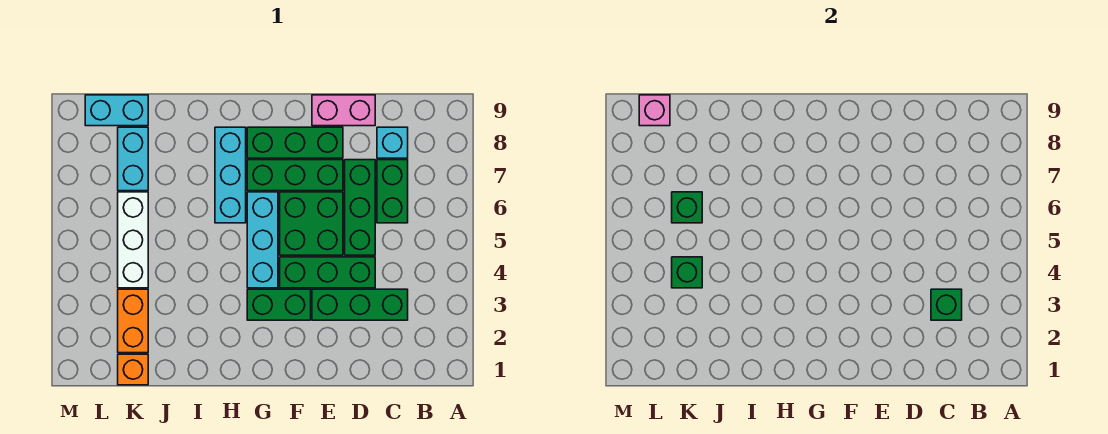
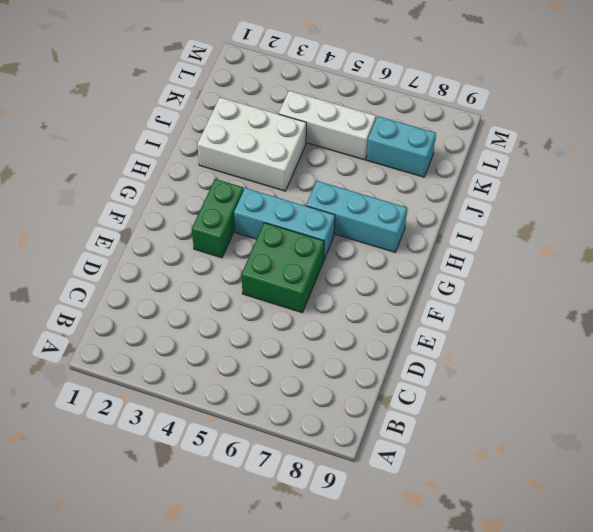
white 2x3 brick [197,97,306,191] -> none
none -> green 1x3 brick [312,289,408,320]
none -> green 1x2 brick [377,160,408,223]
none -> cyan 1x1 brick [377,127,408,158]

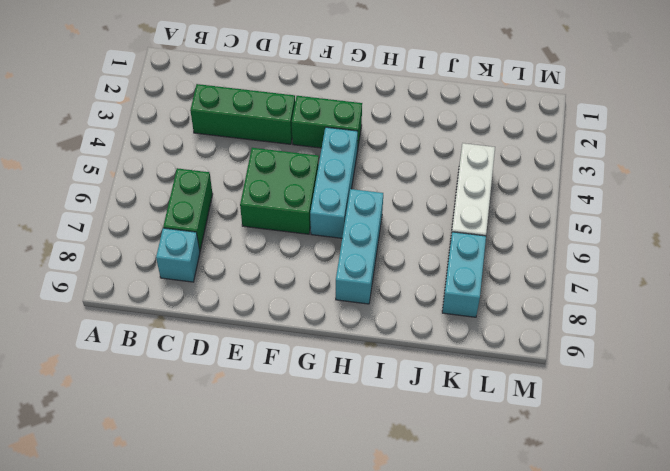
none -> green 1x3 brick [280,257,375,288]
none -> green 1x3 brick [345,160,375,255]
none -> pink 1x2 brick [312,95,375,126]

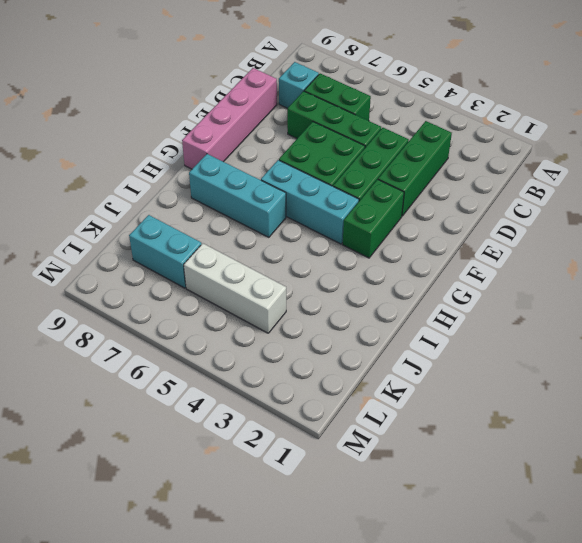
pink 1x4 brick [182,68,277,169] -> pink 1x2 brick [312,95,375,126]
none -> green 1x3 brick [247,160,343,191]
none -> green 1x3 brick [247,127,343,158]
none -> orange 1x1 brick [118,354,148,385]

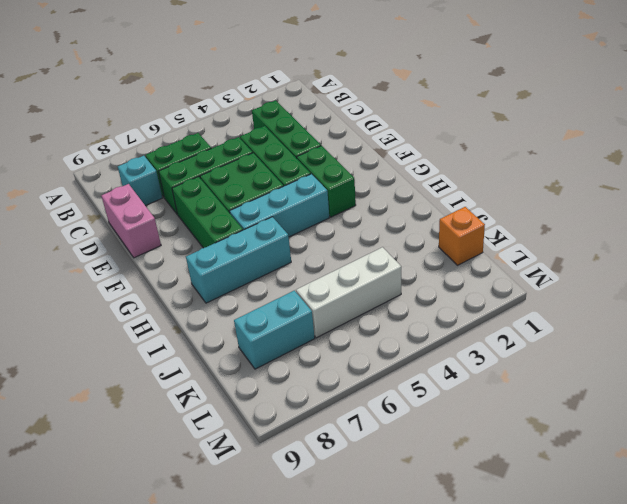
none -> green 1x3 brick [247,127,343,158]
none -> orange 1x2 brick [118,289,148,353]
none -> cyan 1x2 brick [85,95,148,126]

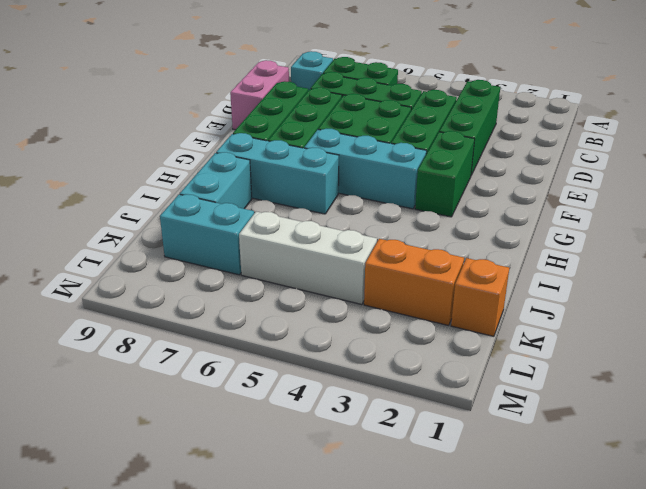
cyan 1x2 brick [180,152,252,209] -> cyan 1x2 brick moved to [85,95,148,126]
none -> green 1x1 brick [931,289,962,320]
none -> green 1x1 brick [672,257,702,288]
none -> green 1x1 brick [672,192,702,223]

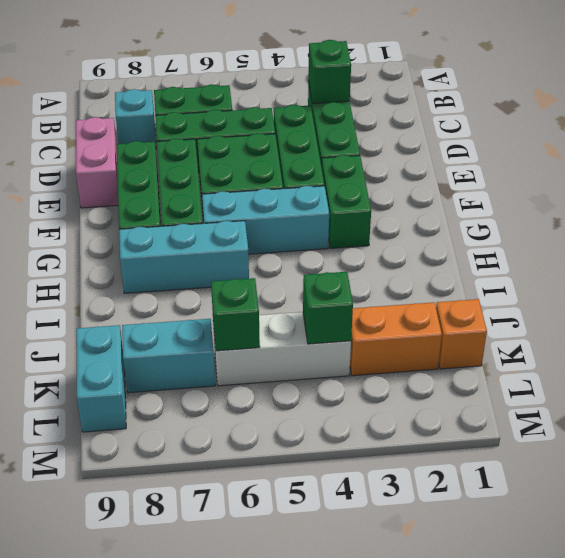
none -> pink 1x1 brick [639,95,670,126]

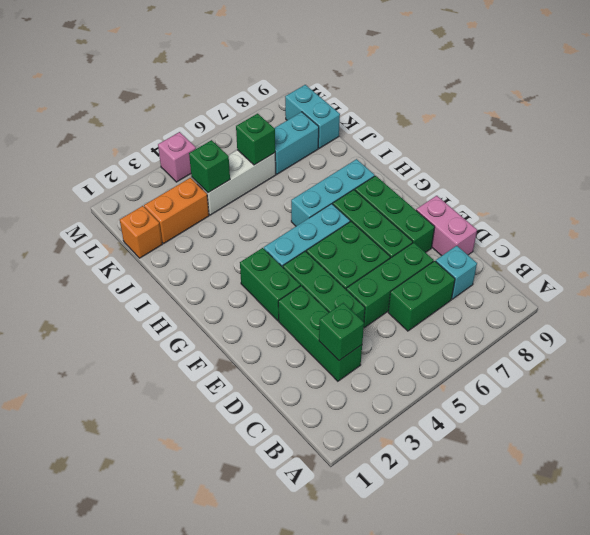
pink 1x1 brick [158,132,196,182] -> pink 1x1 brick moved to [639,95,670,126]

